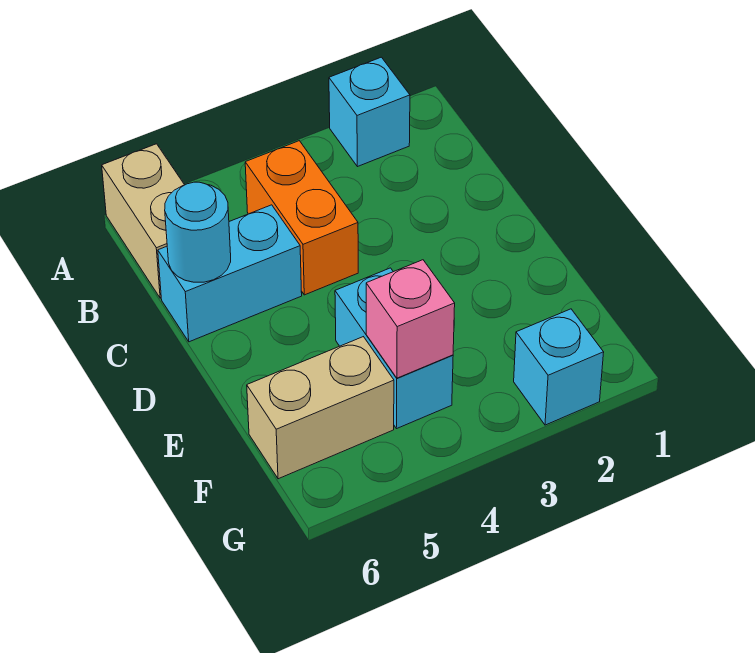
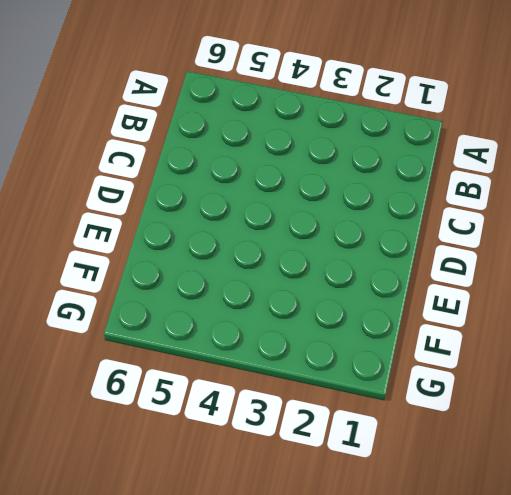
none -> cyan 1x1 brick [329,57,410,167]
none -> tan 1x2 brick [102,144,184,298]

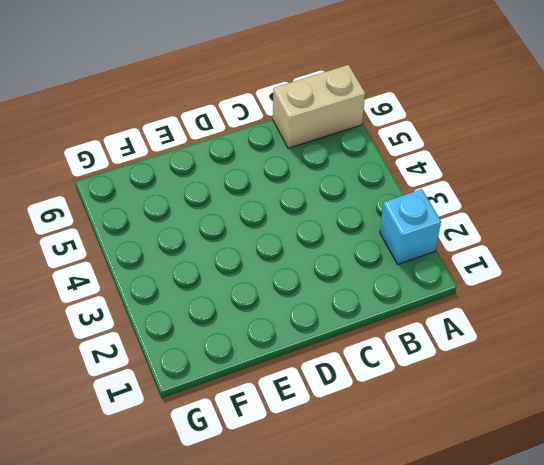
none -> orange 1x2 brick [245,141,358,295]
none -> cyan 1x2 brick [158,205,302,342]

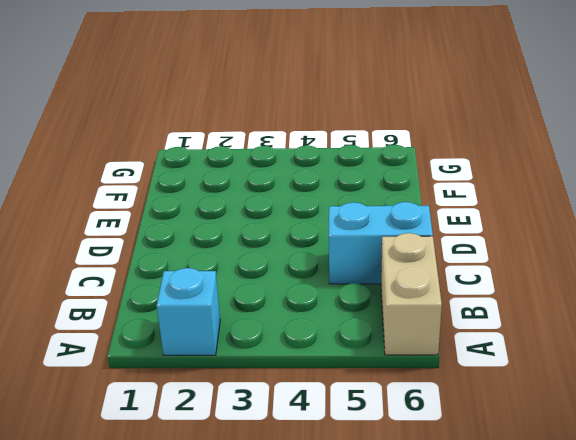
none -> orange 1x2 brick [245,141,358,295]
none -> cyan 1x2 brick [335,268,453,429]

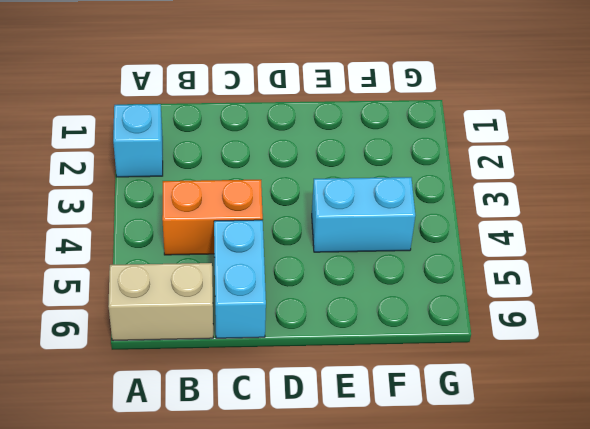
none -> tan 1x2 brick [247,337,394,479]
none -> cyan 1x1 brick [514,309,604,425]

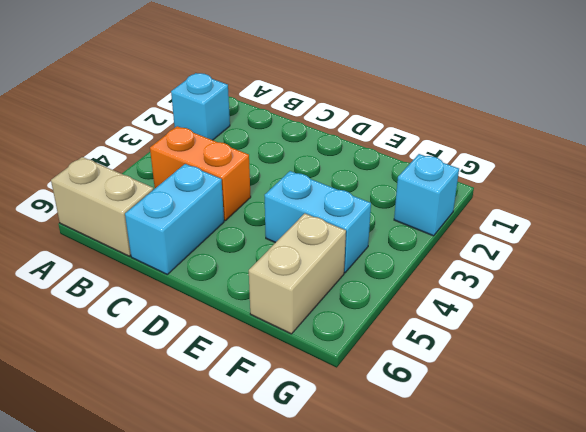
none -> cyan 1x1 round brick [165,182,231,282]
none -> pink 1x1 brick [366,260,455,378]

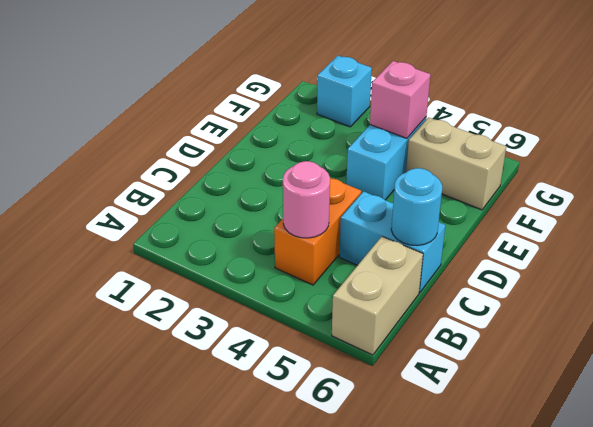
pink 1x1 round brick [283,161,330,238] -> none
none -> cyan 1x1 brick [329,57,410,167]

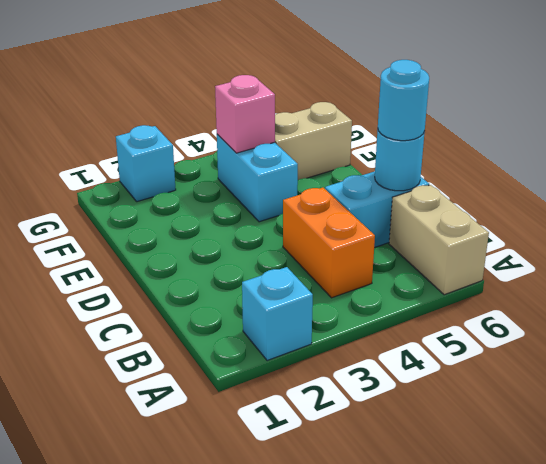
cyan 1x1 round brick [378,60,429,141] -> none

